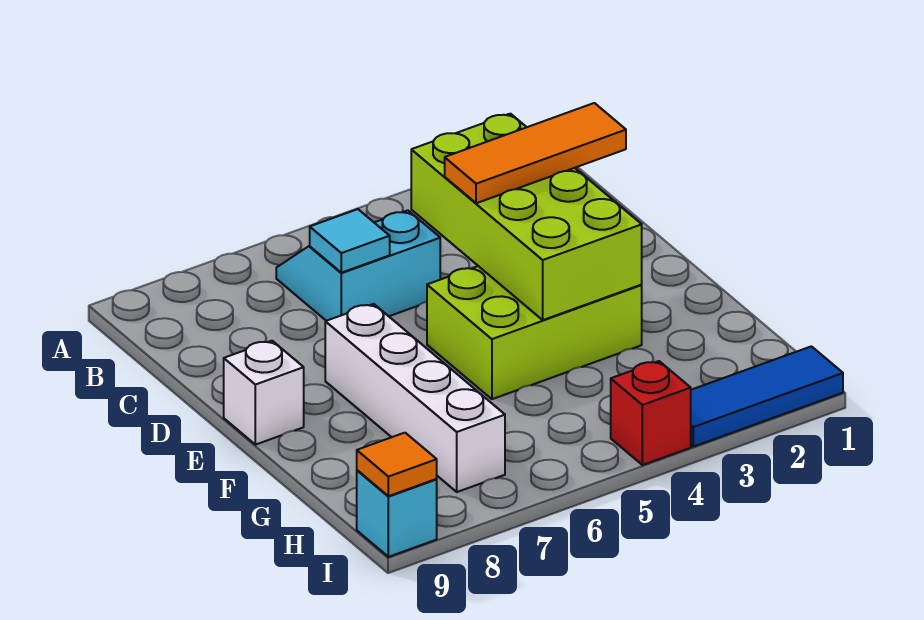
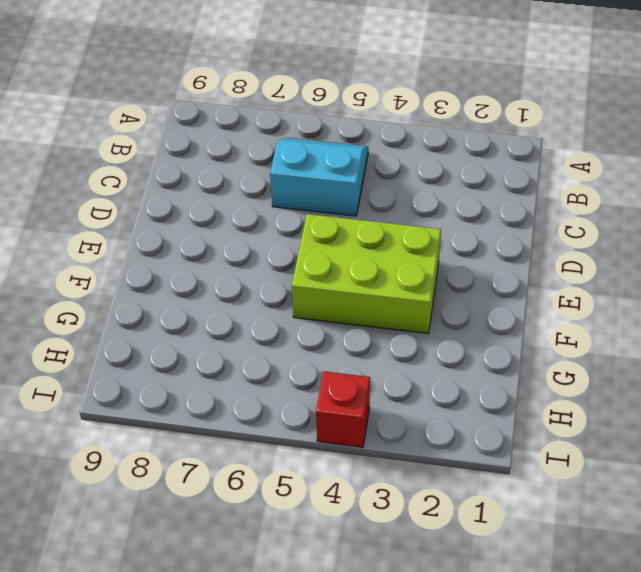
none -> white 1x4 brick [325,304,505,492]
none -> white 1x1 brick [224,341,304,445]

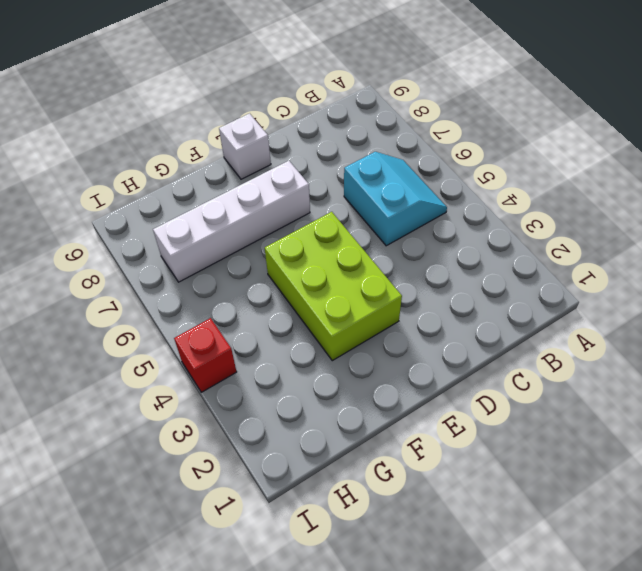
none -> blue 1x3 tile [691,346,843,447]
none -> cyan 1x1 brick [357,470,437,557]

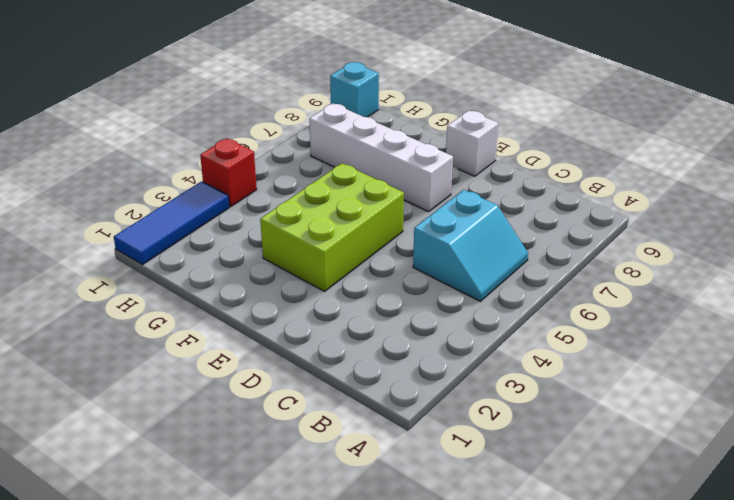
none -> lime 2x4 brick [411,114,642,320]
none -> cyan 1x1 tile [310,209,390,273]

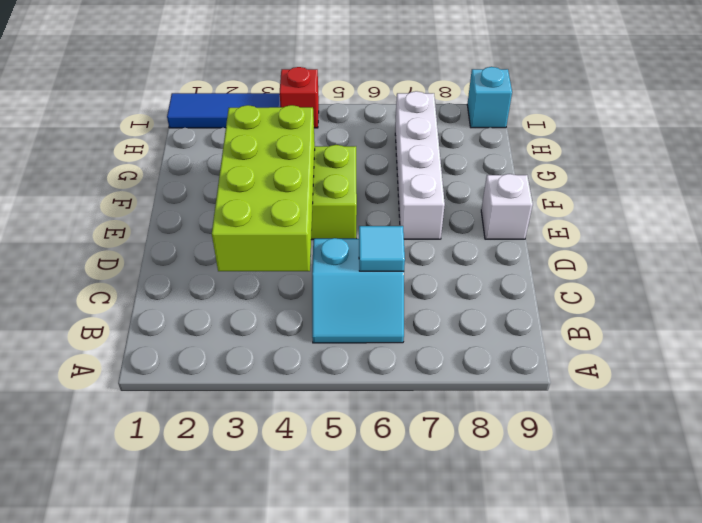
none -> orange 1x1 tile [357,433,437,496]
none -> orange 1x3 tile [445,103,626,203]

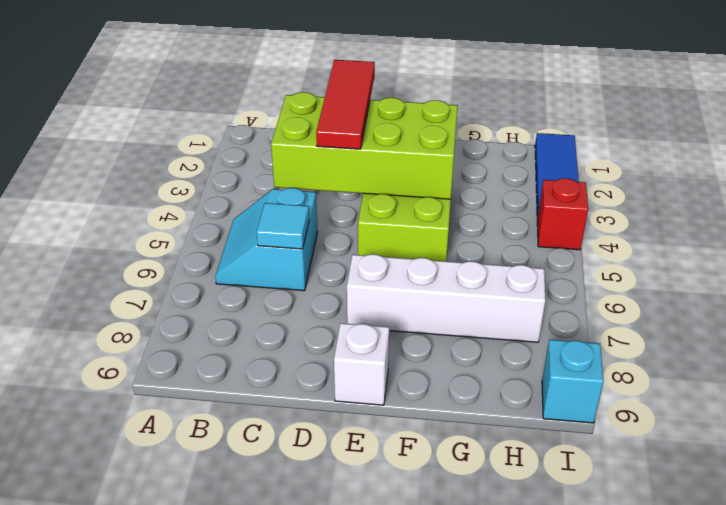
red 1x3 tile [316,60,375,149] -> orange 1x3 tile [445,103,626,203]
none -> orange 1x1 tile [357,433,437,496]

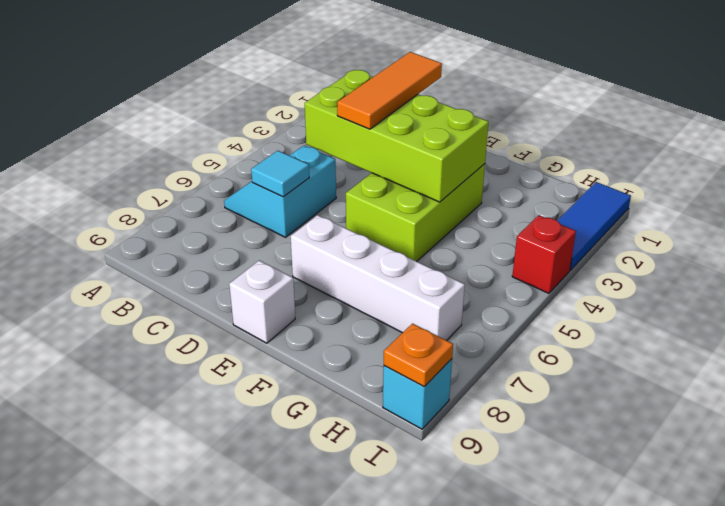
orange 1x1 plate [384,324,453,386] -> orange 1x1 tile [357,433,437,496]

